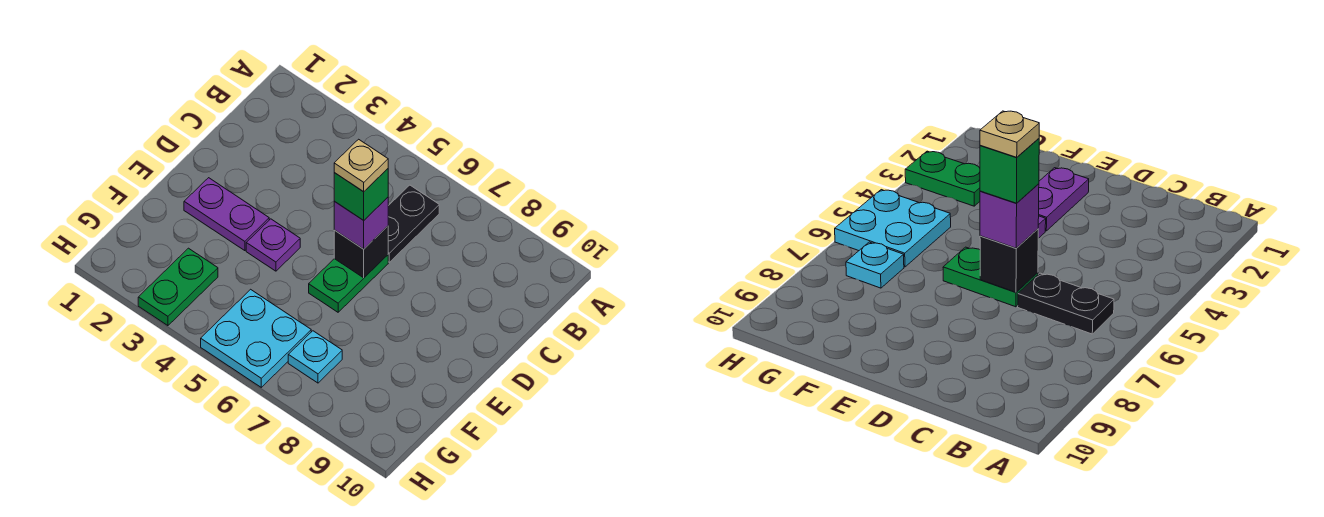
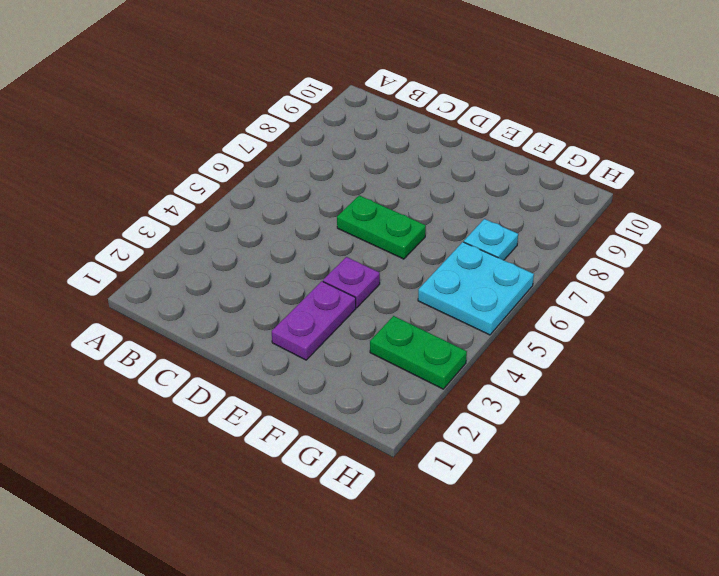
none -> black 1x2 plate [388,185,439,262]
none -> black 1x1 brick [334,226,388,278]

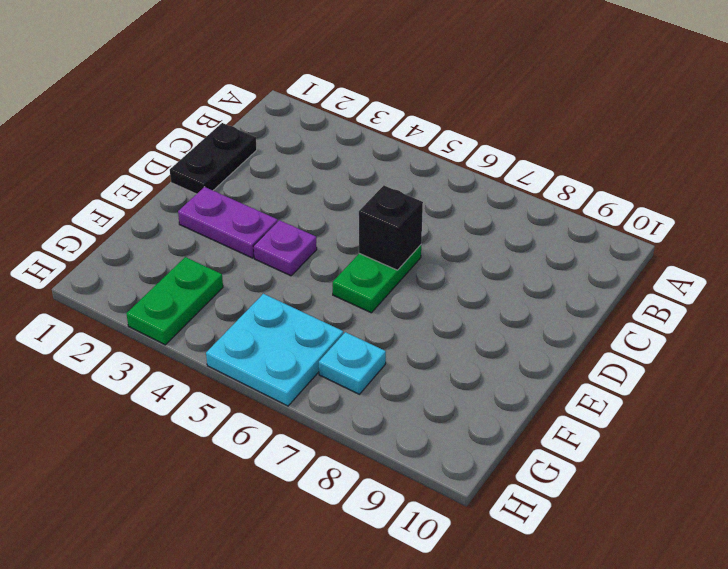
black 1x2 plate [170,123,257,194] -> black 1x2 plate moved to [388,185,439,262]
none -> purple 1x1 brick [334,197,388,249]
none -> green 1x1 brick [334,169,388,220]

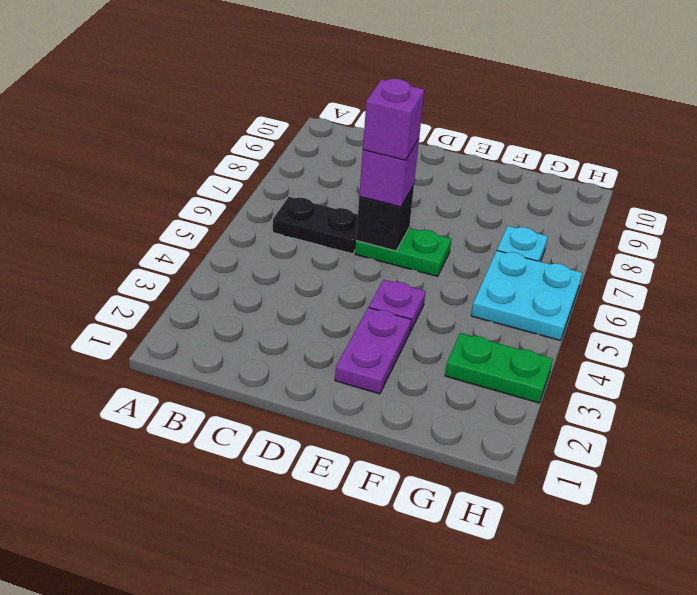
purple 1x1 brick [363,79,424,160] -> green 1x1 brick [334,169,388,220]
none -> tan 1x1 plate [334,139,388,192]

